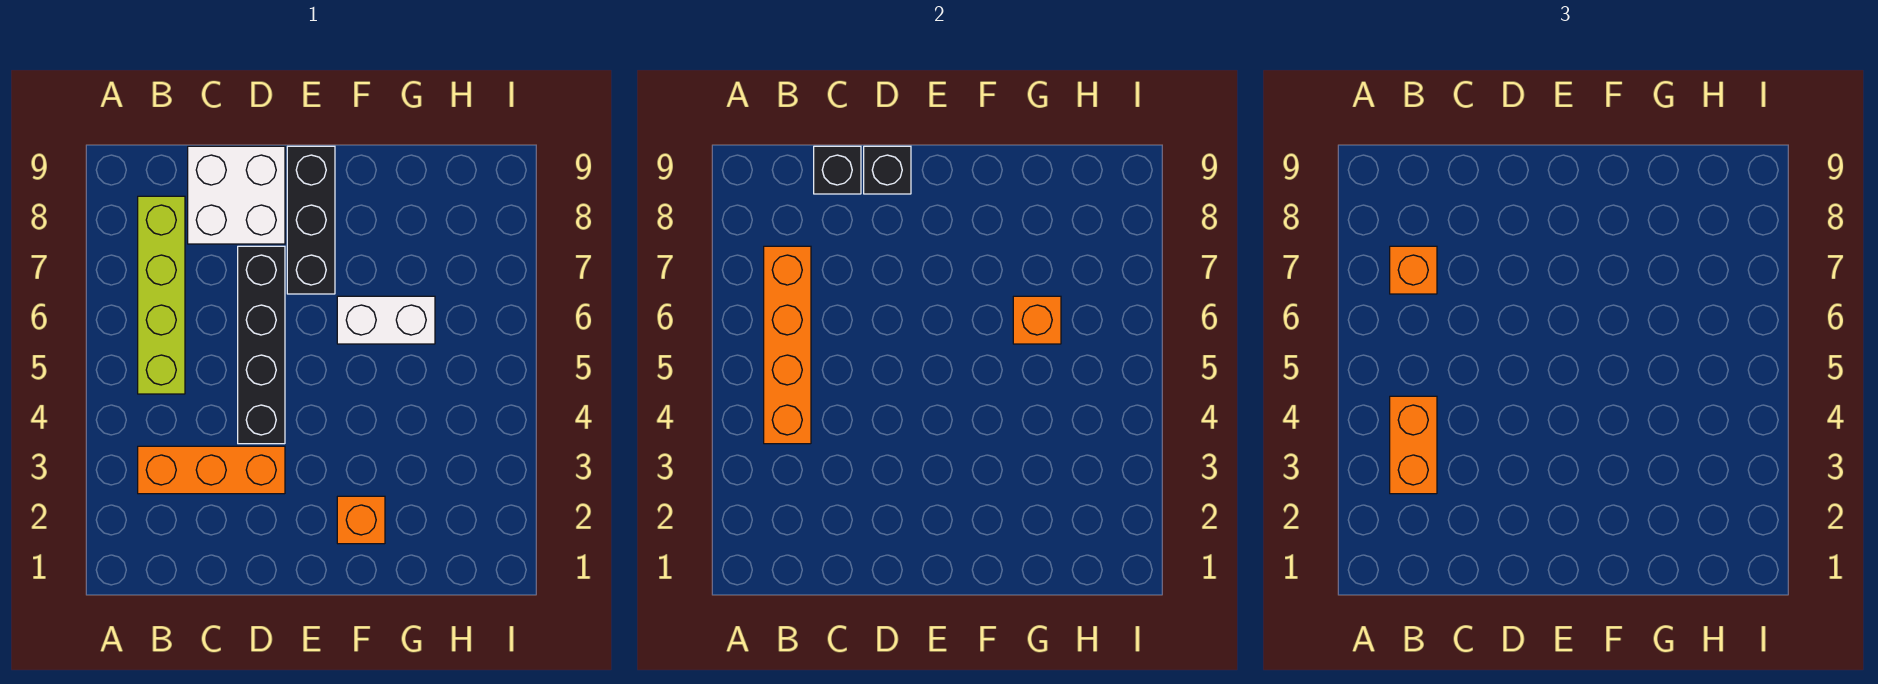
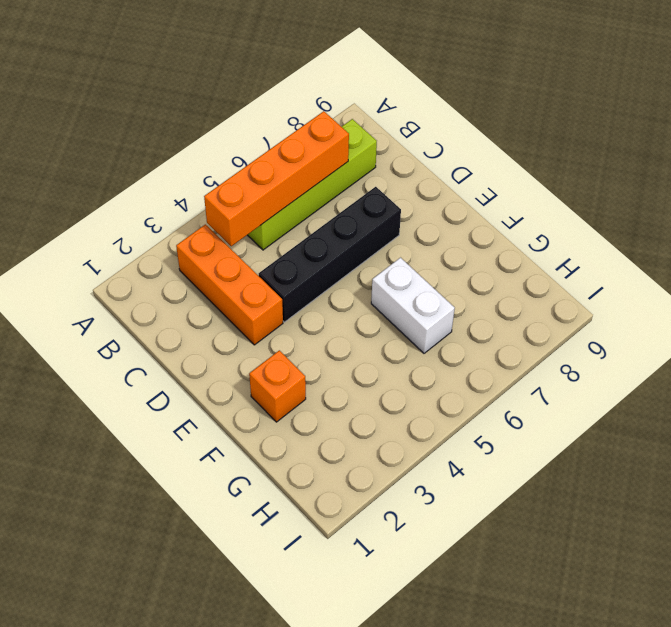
none -> white 2x2 brick [188,146,285,244]
none -> black 1x3 brick [287,146,335,294]
none -> black 1x1 brick [814,146,861,194]

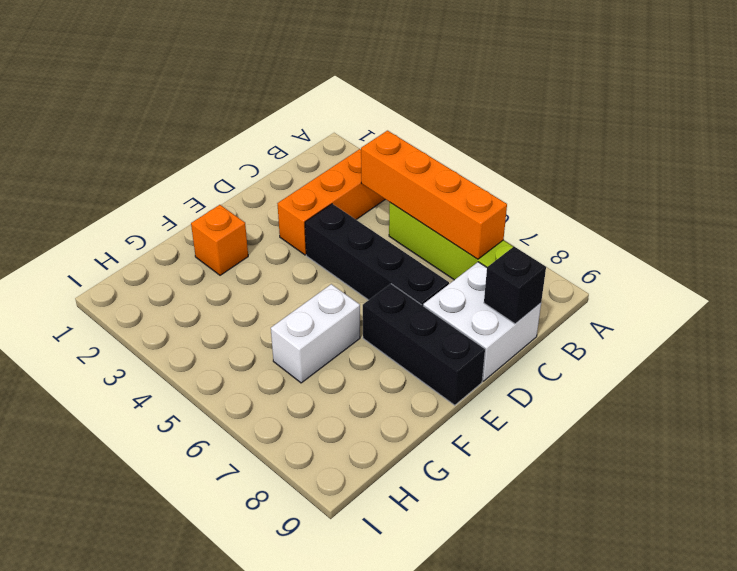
none -> black 1x1 brick [864,146,911,194]
none -> orange 1x1 brick [1013,296,1061,344]
none -> orange 1x2 brick [1390,396,1437,494]

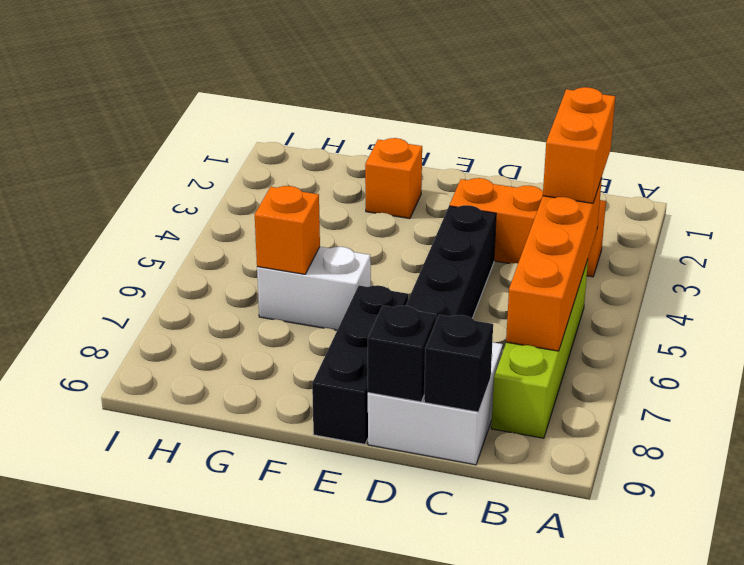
none -> orange 1x1 brick [1390,246,1437,294]

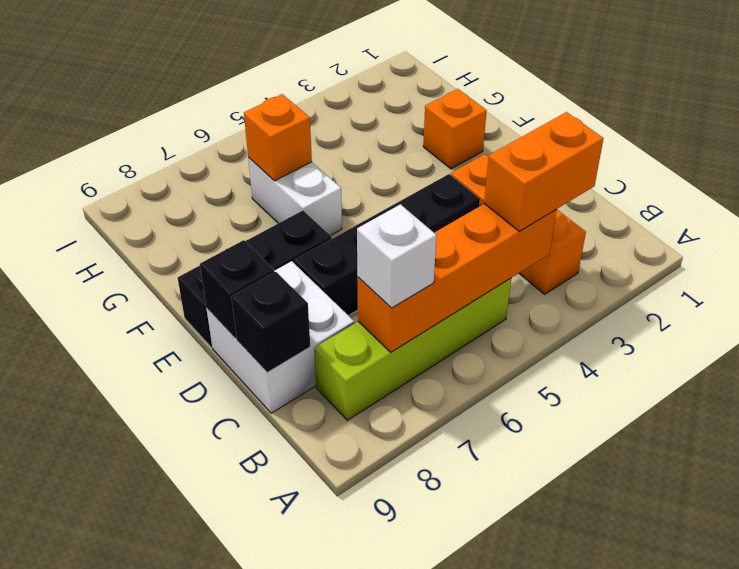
white 1x1 brick [357,204,437,308] -> orange 1x1 brick [1390,246,1437,294]

